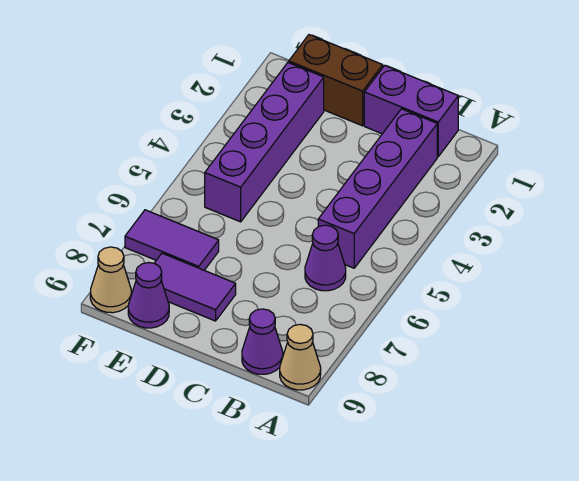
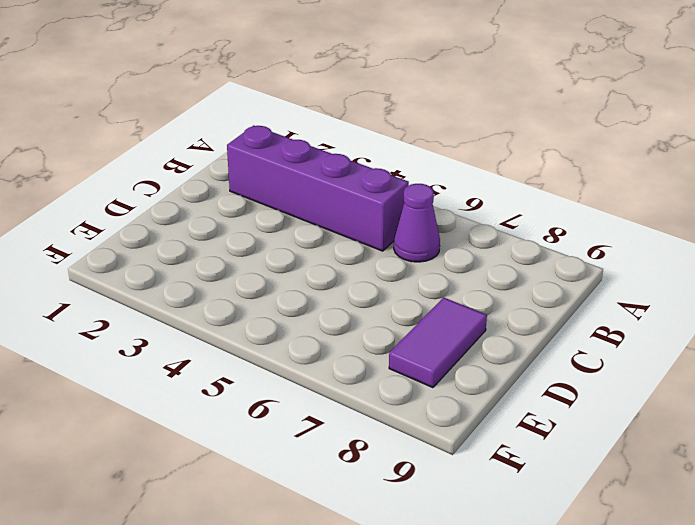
none -> tan 1x1 cone [280,324,321,390]
none -> purple 1x2 brick [364,65,458,157]

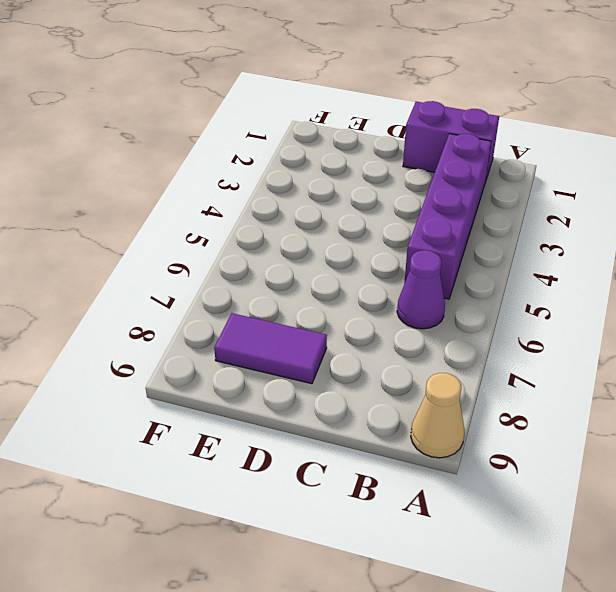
none -> purple 1x1 cone [242,309,283,374]
none -> brown 1x2 brick [289,35,383,126]

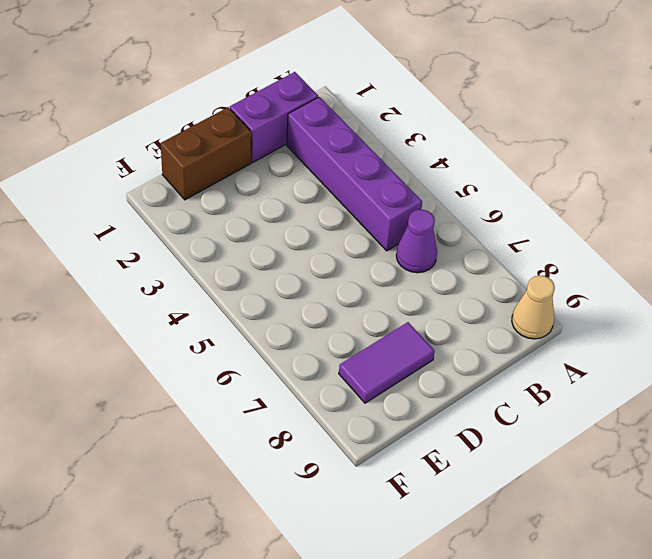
none -> purple 1x1 cone [242,309,283,374]
none -> purple 1x4 brick [205,62,324,222]

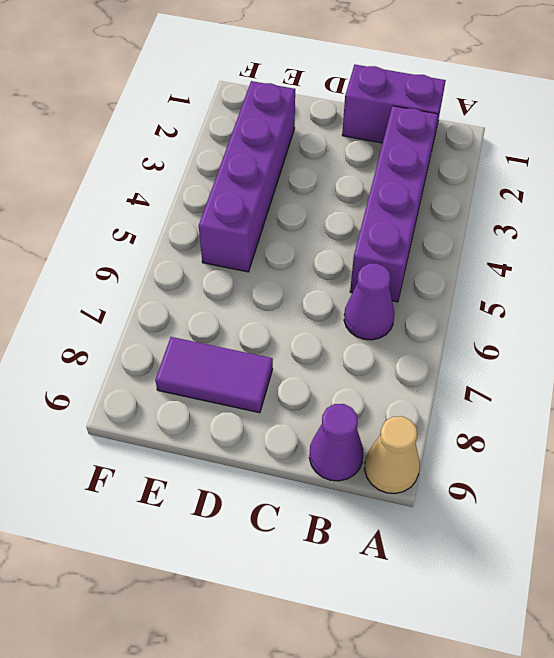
none -> brown 1x2 brick [289,35,383,126]
none -> purple 1x2 tile [125,210,219,270]

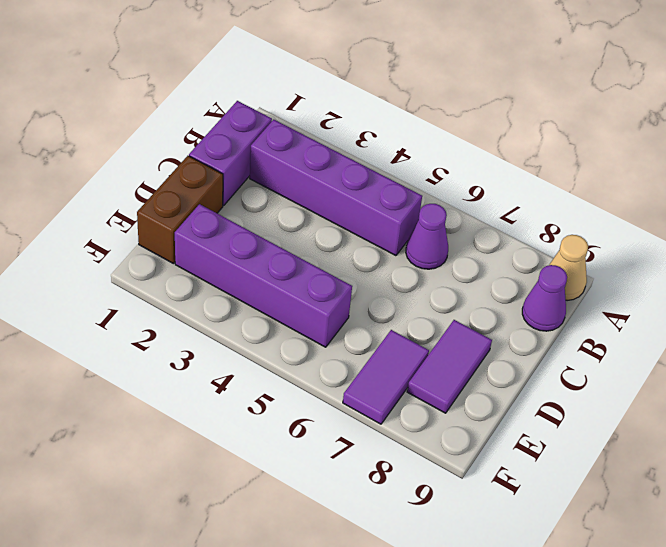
none -> purple 1x1 cone [128,263,169,328]
none -> tan 1x1 cone [90,247,131,313]

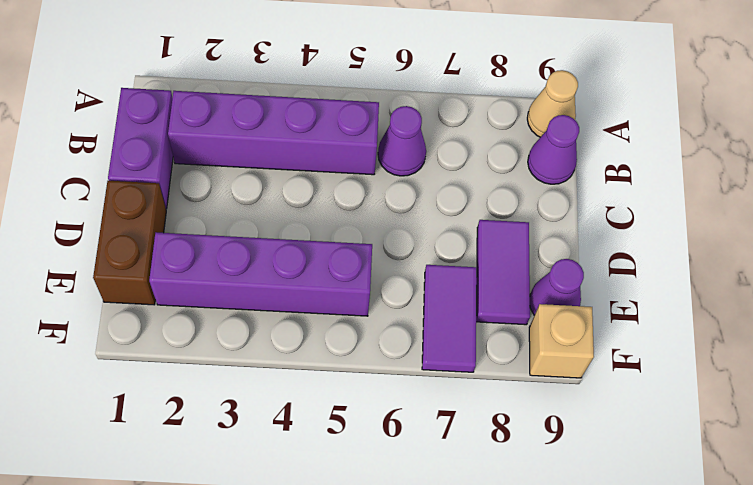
tan 1x1 brick [529,304,594,378] -> tan 1x1 cone [90,247,131,313]

